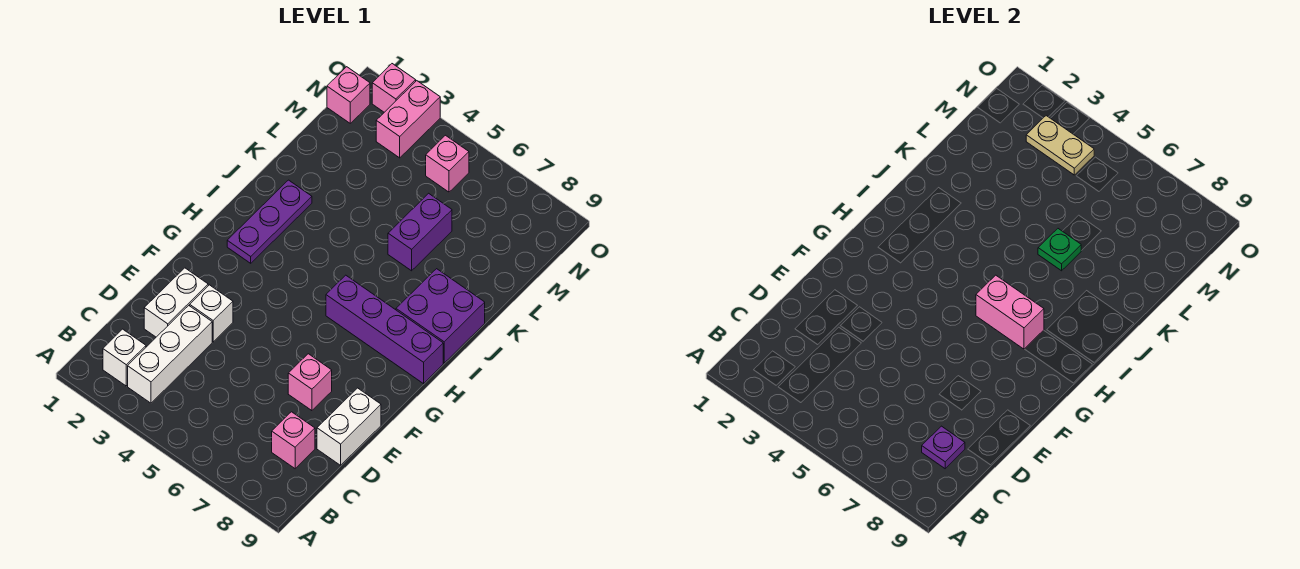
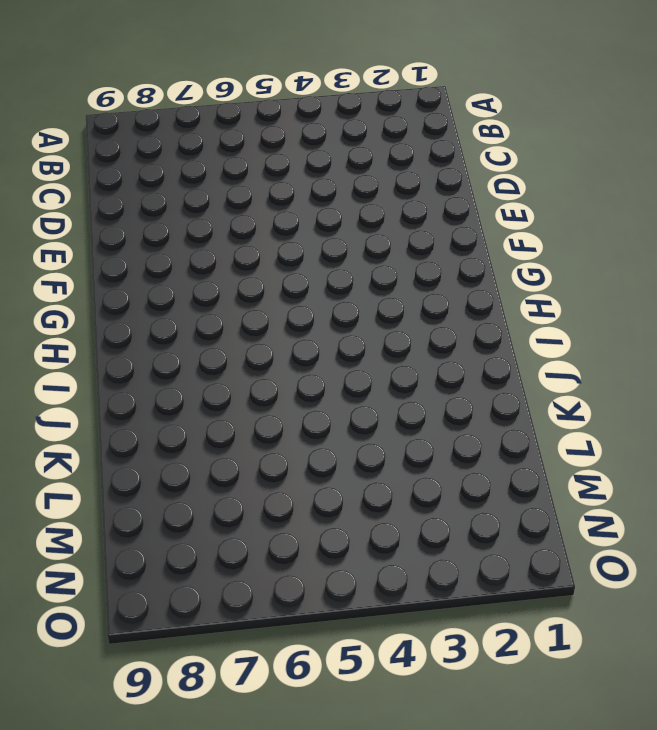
none -> white 1x1 brick [103,329,146,386]
none -> white 1x3 brick [128,306,212,403]
none -> pink 1x1 brick [272,412,315,469]

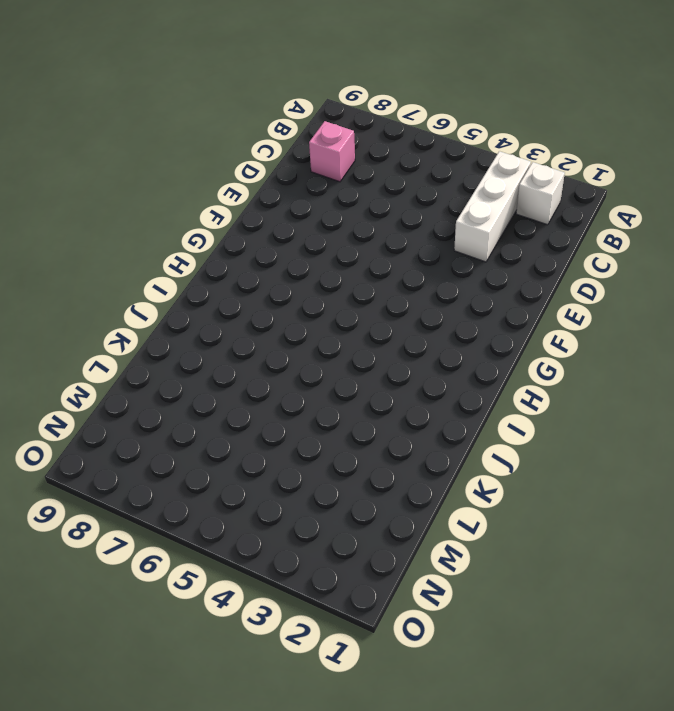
none -> white 1x2 brick [144,268,208,337]
none -> white 1x2 brick [317,388,381,465]
none -> white 1x1 brick [190,285,233,342]

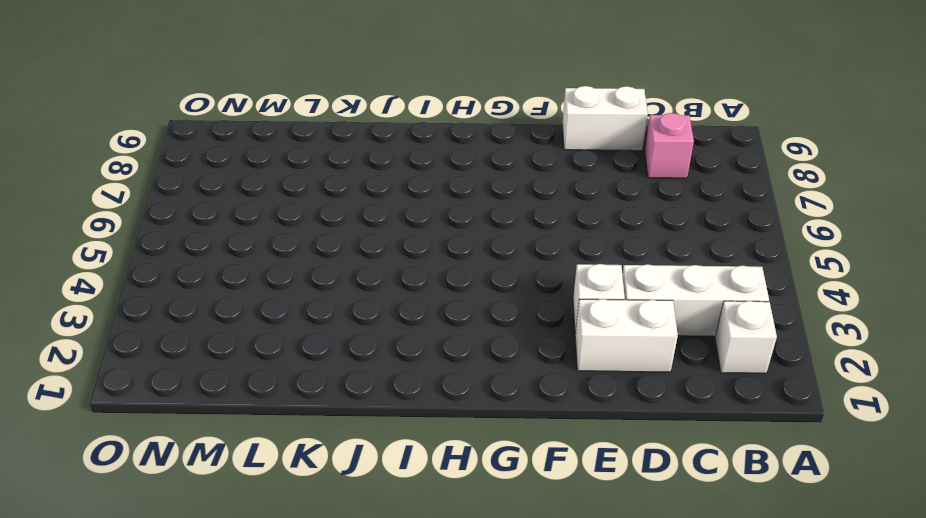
none -> pink 1x1 brick [288,354,332,411]
none -> purple 1x3 plate [227,180,312,263]
none -> purple 1x4 brick [326,275,443,384]

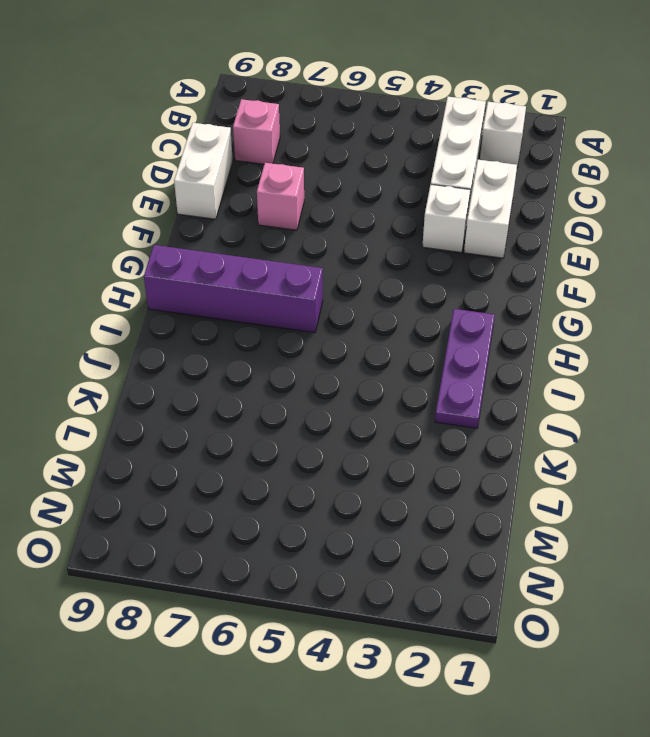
none -> purple 2x2 brick [396,269,485,363]
none -> purple 1x2 brick [388,193,452,271]
none -> pink 1x1 brick [327,67,370,123]

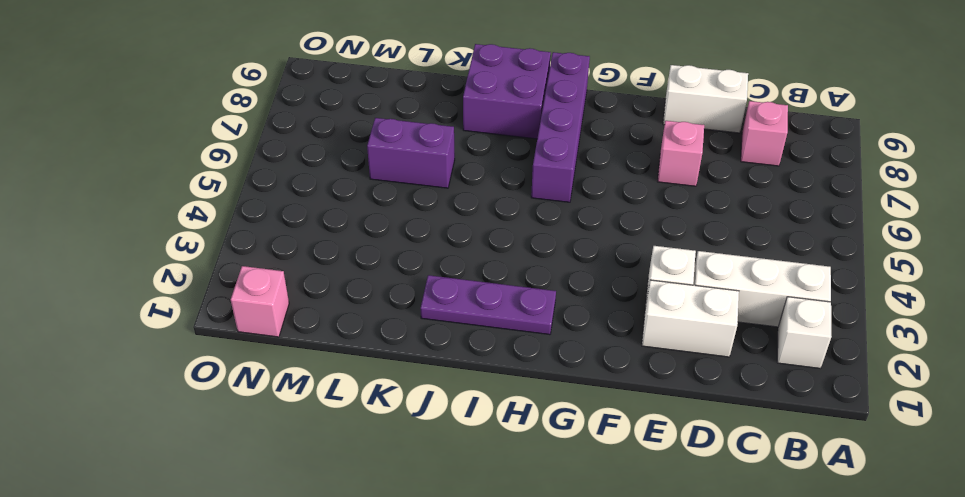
none -> pink 1x2 brick [376,81,440,158]
none -> pink 1x1 brick [426,135,469,192]
none -> pink 1x1 brick [372,64,416,112]

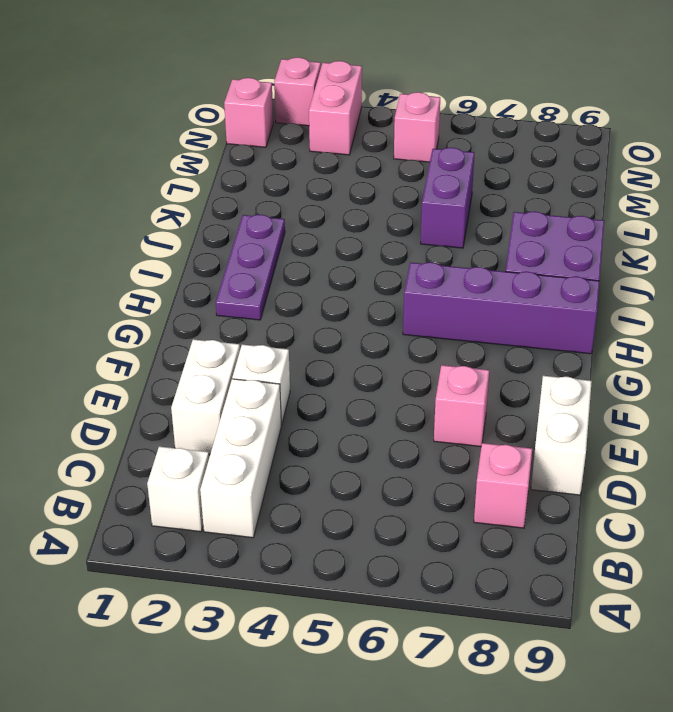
none -> purple 1x1 plate [922,426,965,469]
none -> pink 1x2 brick [976,275,1044,349]
none -> green 1x1 plate [1038,229,1081,271]

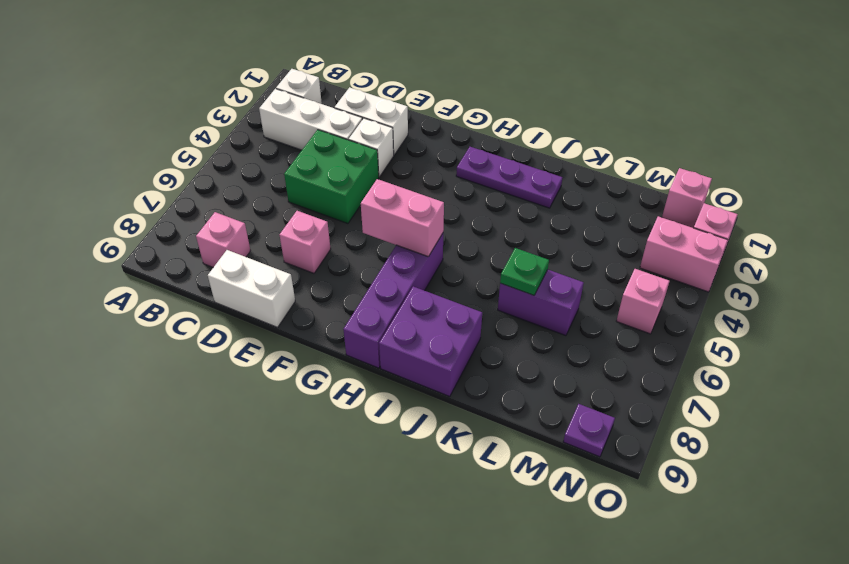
green 2x2 brick [284,130,379,224] -> none
pink 1x2 brick [361,179,444,257] -> pink 1x2 brick turned to [976,275,1044,349]
purple 1x1 plate [563,404,615,457] -> purple 1x1 plate moved to [922,426,965,469]
none -> tan 1x2 plate [1026,116,1094,175]

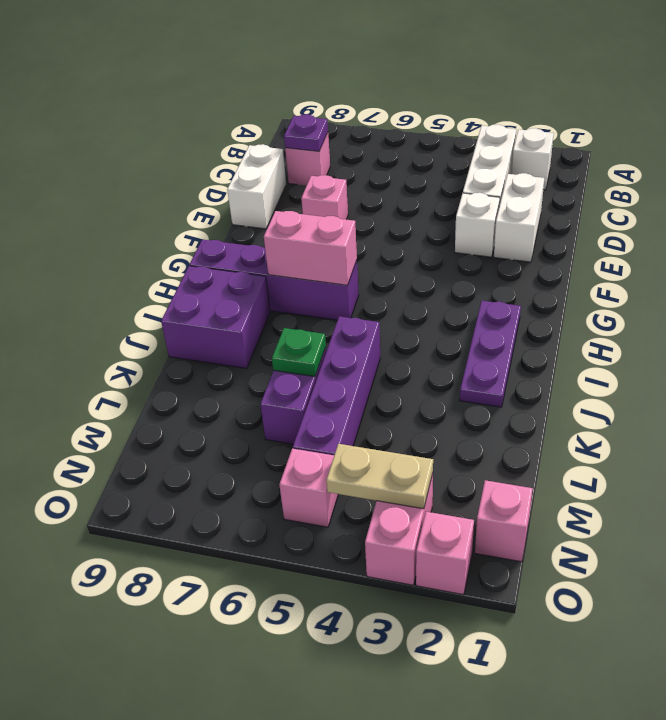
purple 1x4 brick [293,316,380,455] -> none

